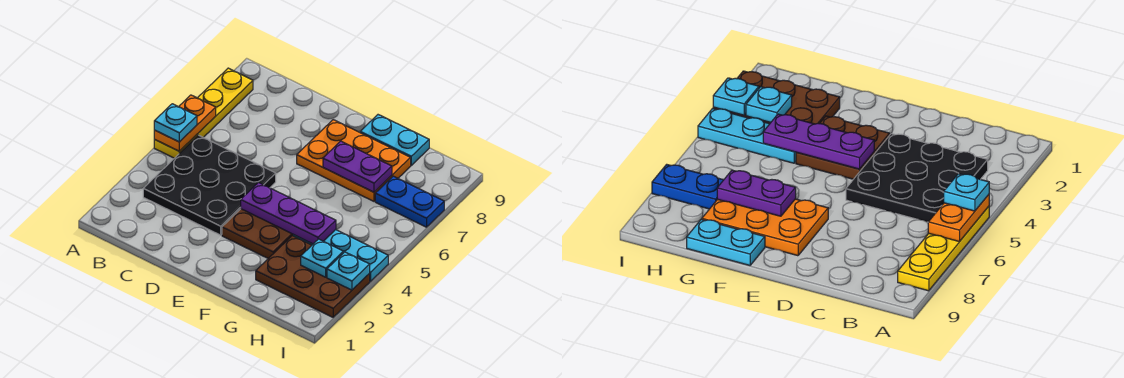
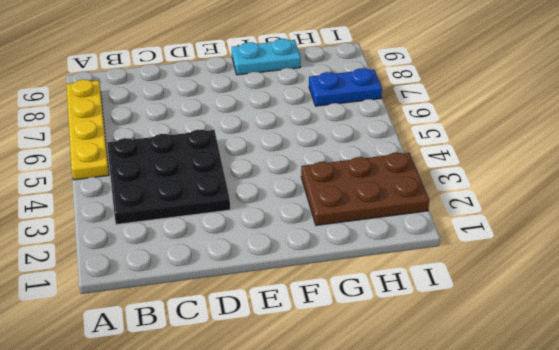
none -> brown 2x2 plate [222,209,293,258]
none -> orange 2x3 plate [297,120,411,201]
none -> cyan 1x3 plate [293,230,388,281]

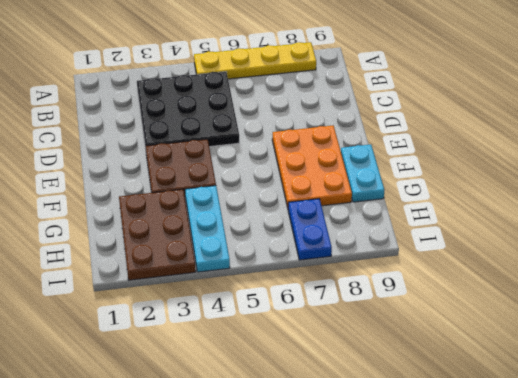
none -> orange 1x2 plate [154,95,216,151]
none -> purple 1x3 plate [241,183,336,244]
none -> purple 1x2 plate [323,141,392,192]

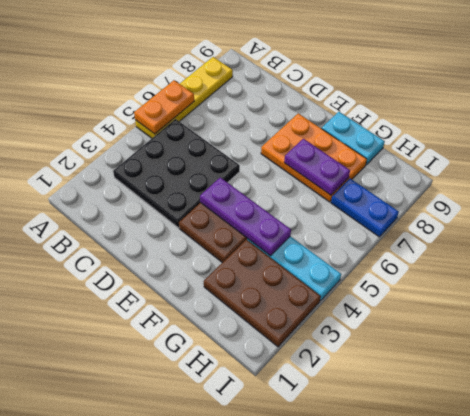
none -> cyan 1x1 plate [301,239,343,277]
none -> cyan 1x1 plate [327,252,370,290]
none -> cyan 1x1 plate [154,104,197,142]

